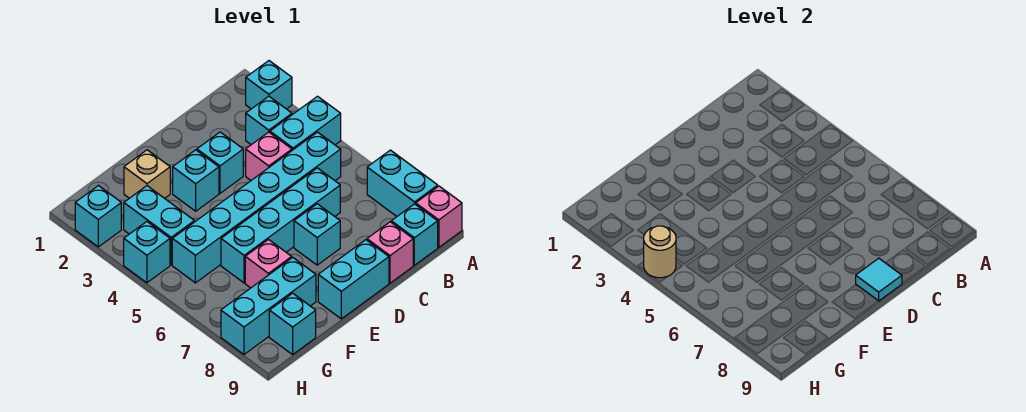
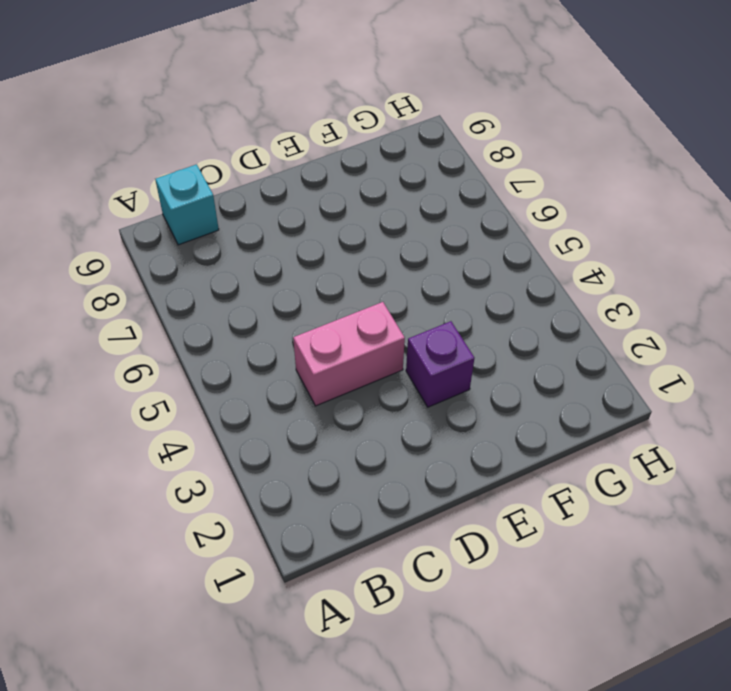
pink 1x2 brick [293,302,405,406] -> pink 1x1 brick [246,132,292,180]
purple 1x1 brick [406,321,474,407] -> cyan 1x1 brick [173,150,219,211]
none -> cyan 1x1 brick [246,61,292,109]
none -> cyan 1x2 brick [270,96,341,150]
none -> cyan 1x2 brick [367,150,438,216]

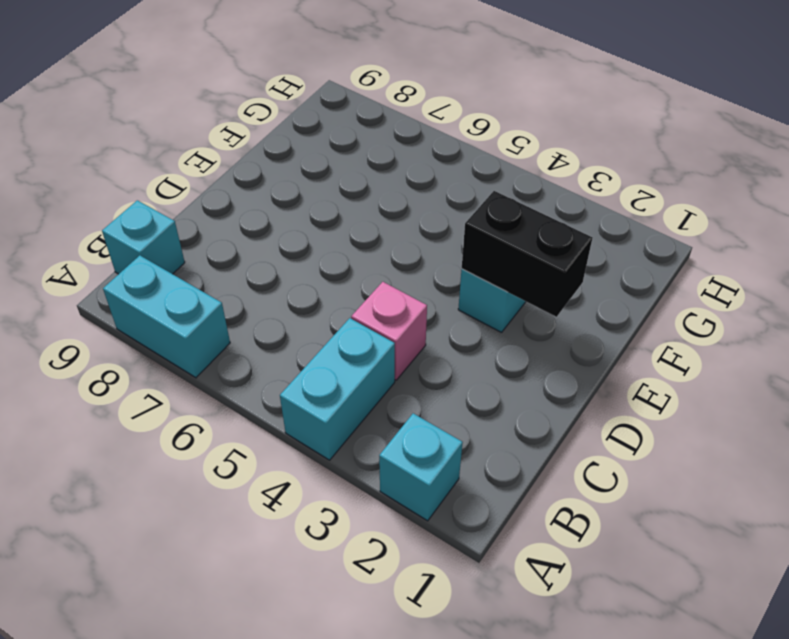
black 1x2 brick [462,191,593,317] -> none
none -> pink 1x1 brick [416,186,462,247]
none -> cyan 1x1 brick [246,96,292,145]
none -> cyan 1x6 brick [172,132,341,283]

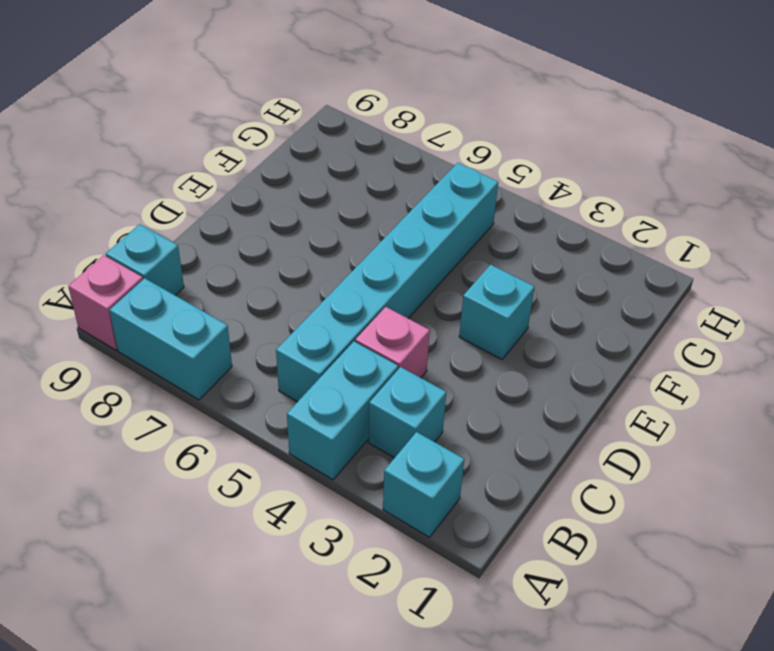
none -> cyan 1x4 brick [221,168,340,283]
none -> pink 1x1 brick [367,222,413,283]
none -> cyan 1x1 brick [197,132,243,193]

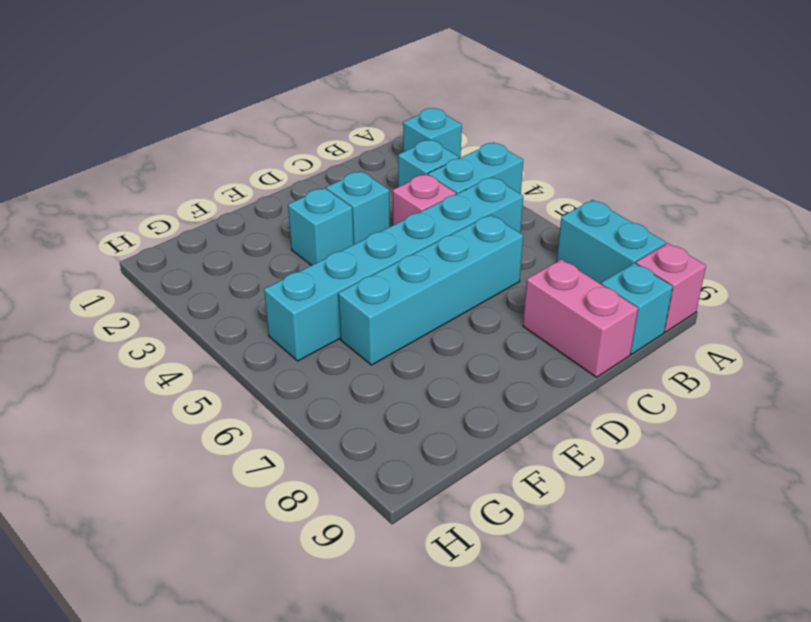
pink 1x2 brick [523,259,638,377] -> pink 1x1 brick [367,222,413,283]
none -> cyan 1x1 brick [294,204,340,265]
none -> cyan 1x2 brick [318,240,389,319]
none -> tan 1x1 brick [124,150,170,198]

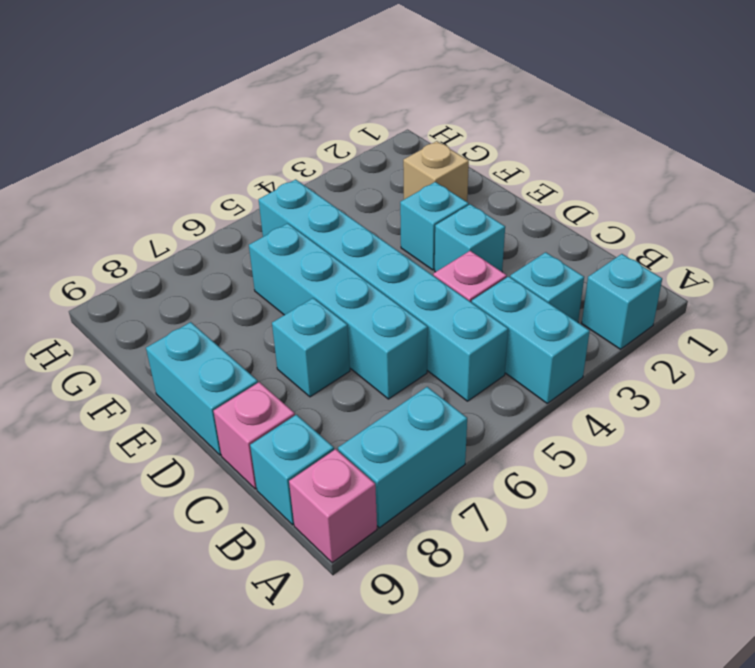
none -> pink 1x1 brick [245,240,292,288]
none -> cyan 1x3 brick [221,258,316,354]
none -> cyan 1x2 brick [124,186,194,265]

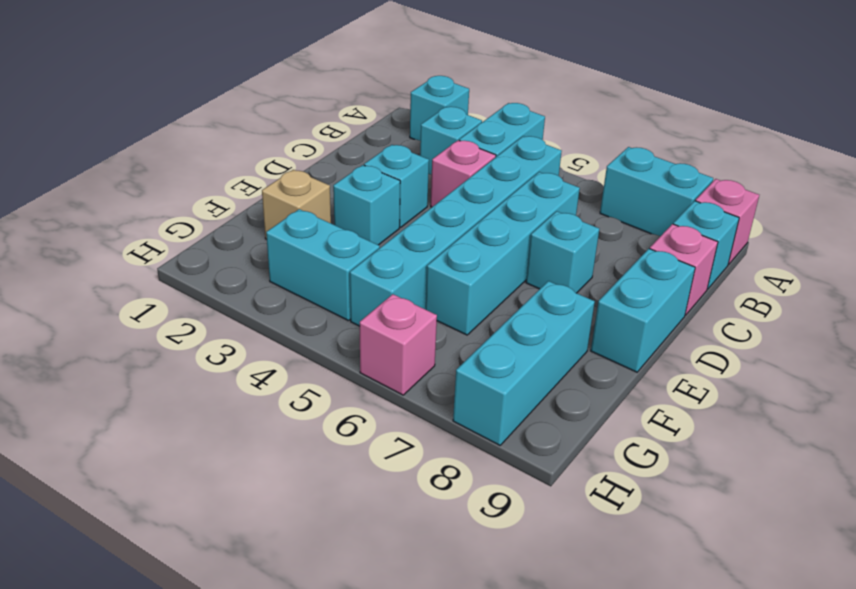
pink 1x1 brick [360,294,437,395] -> pink 1x1 brick moved to [245,240,292,288]
none -> cyan 1x1 brick [269,293,316,355]
none -> cyan 1x1 brick [75,186,121,247]
none -> cyan 1x1 brick [124,222,170,283]

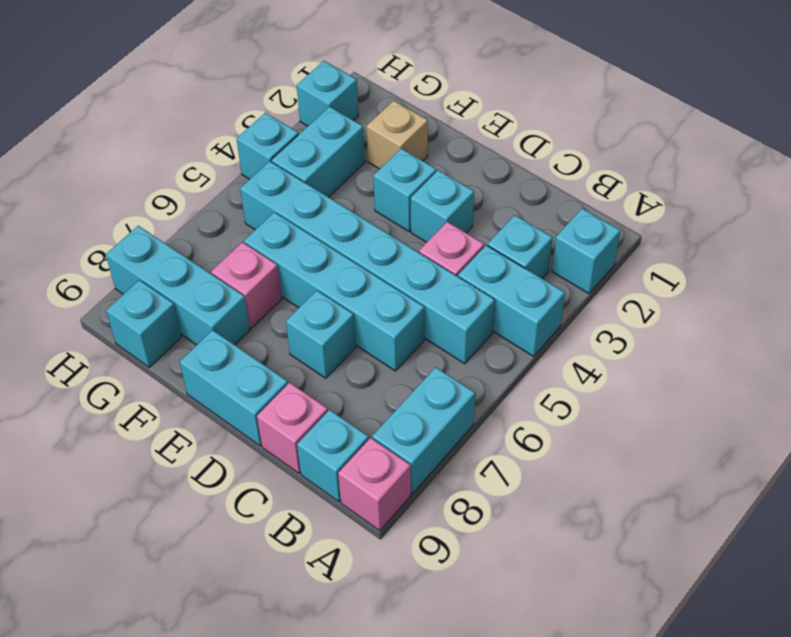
none -> cyan 1x1 tile [856,258,902,301]
none -> tan 1x1 round brick [644,226,676,278]

